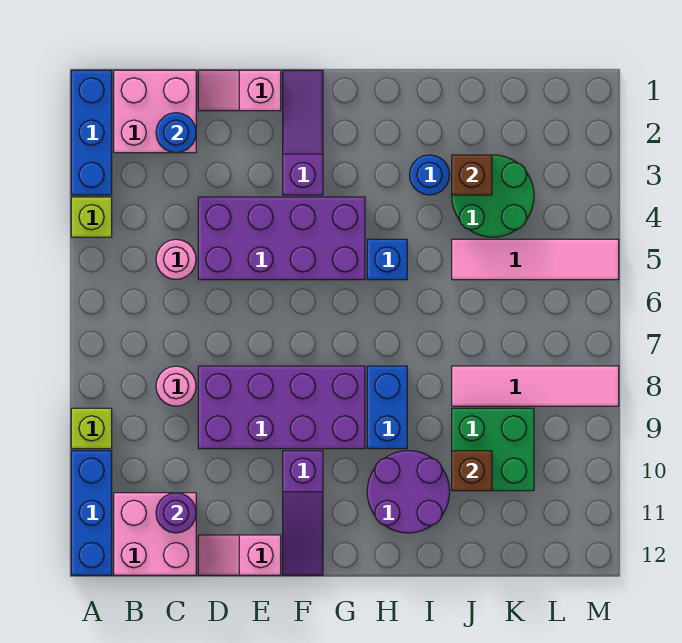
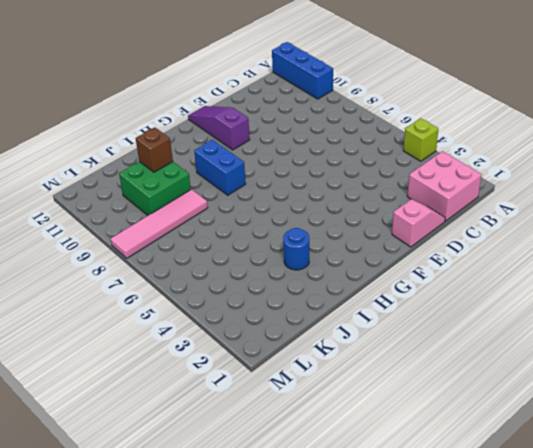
none -> blue 1x3 brick [71,70,112,195]
none -> lime 1x1 brick [71,408,112,449]
none -> pink 2x2 brick [114,493,196,575]

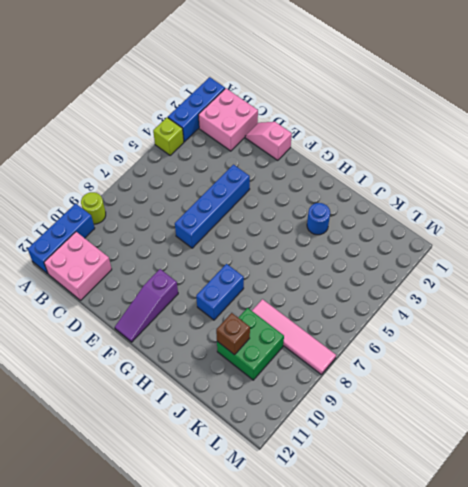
lime 1x1 round brick [81,192,106,224] -> lime 1x1 brick [71,408,112,449]
blue 1x4 brick [175,165,250,248] -> purple 2x4 brick [198,197,365,280]
none -> pink 1x1 round brick [156,239,196,279]
none -> pink 1x1 round brick [156,366,196,406]
none -> purple 2x4 brick [198,366,365,449]

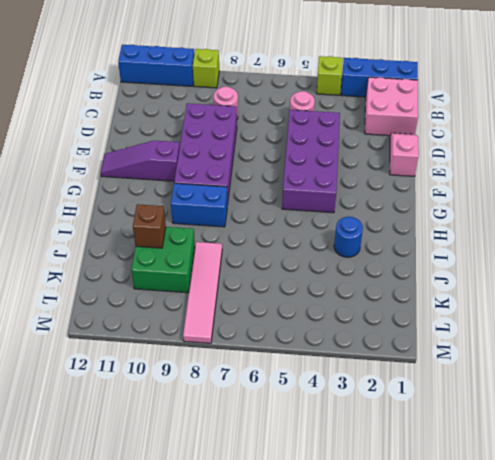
none -> pink 2x2 brick [114,493,196,575]
none -> pink 1x2 slope [198,535,281,575]
none -> purple 1x3 slope [283,70,323,195]

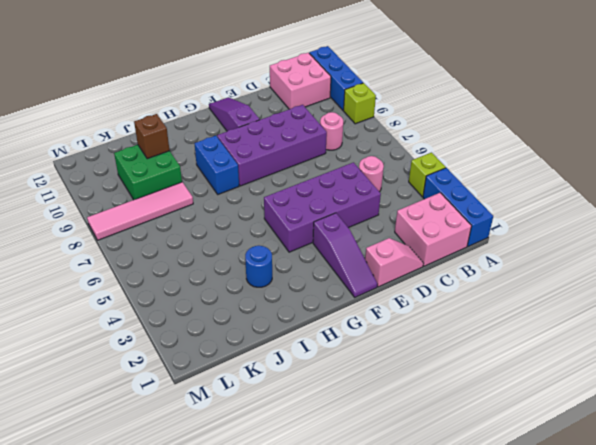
none -> pink 1x2 slope [198,535,281,575]
none -> blue 1x1 brick [367,239,407,280]
none -> purple 2x2 round brick [367,451,450,533]

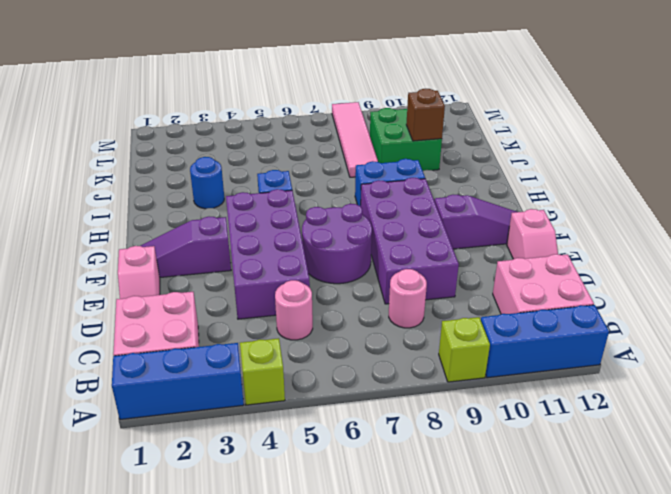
purple 2x2 round brick [302,204,372,284] -> purple 2x2 round brick moved to [367,451,450,533]
none -> green 2x2 round brick [452,155,534,237]
none -> pink 1x4 tile [452,239,619,280]
none -> blue 1x1 round brick [156,113,196,153]

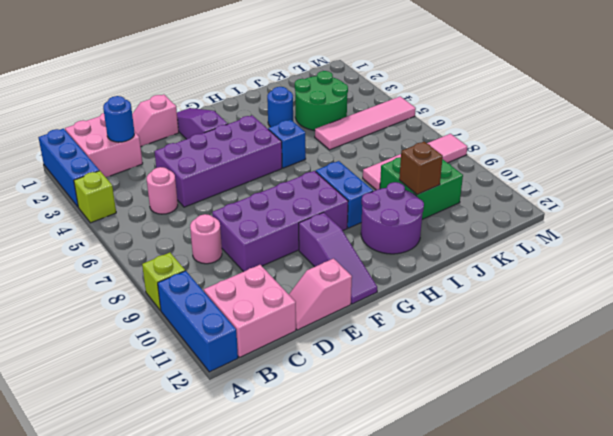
none -> purple 1x1 round brick [156,493,196,533]
none -> brown 1x1 brick [452,155,492,195]

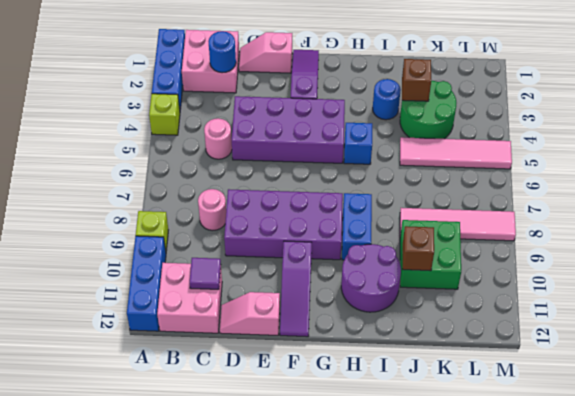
purple 1x1 tile [190,258,221,289] -> purple 1x1 round brick [156,493,196,533]

